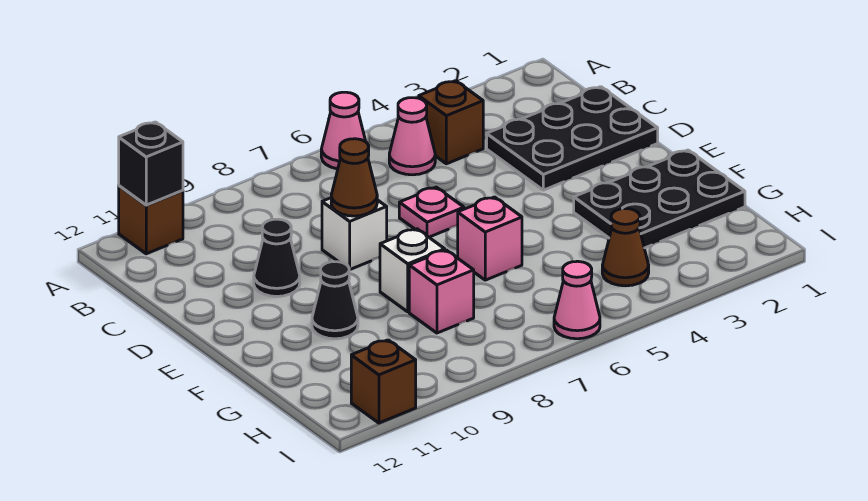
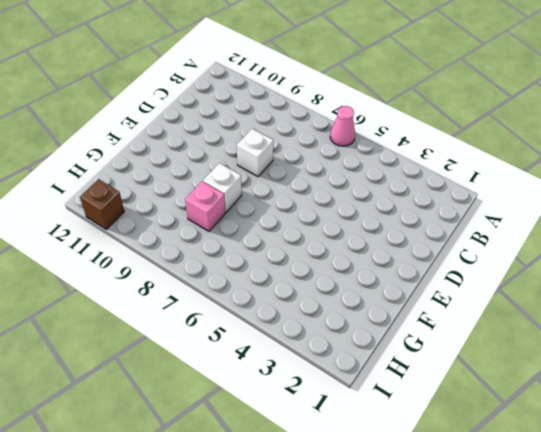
none -> brown 1x1 brick [119,186,183,254]
none -> brown 1x1 brick [419,81,483,164]
none -> pink 1x1 cone [389,98,435,175]

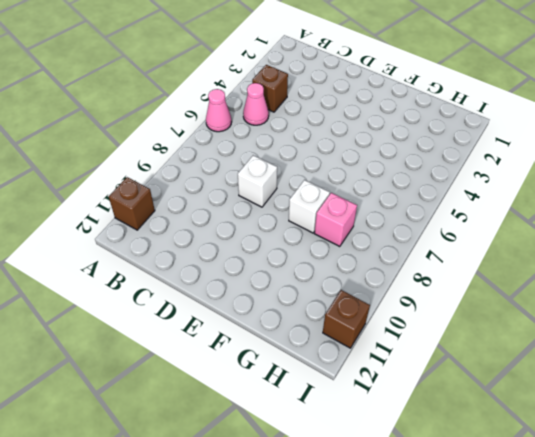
none -> black 2x3 plate [487,87,658,190]
none -> pink 1x1 plate [399,187,464,237]
none -> black 1x1 cone [254,219,300,296]

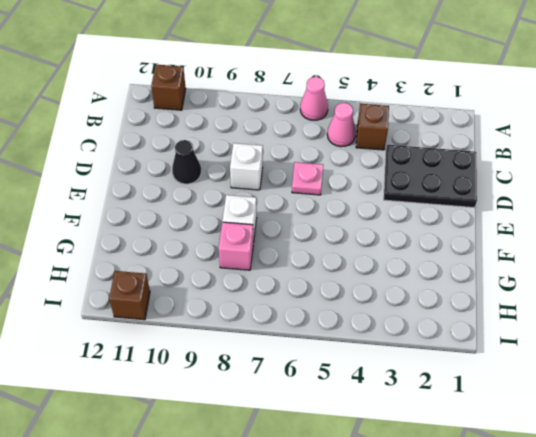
none -> black 2x3 plate [574,150,745,248]
none -> pink 1x1 brick [458,197,522,280]
none -> black 1x1 cone [312,262,358,339]

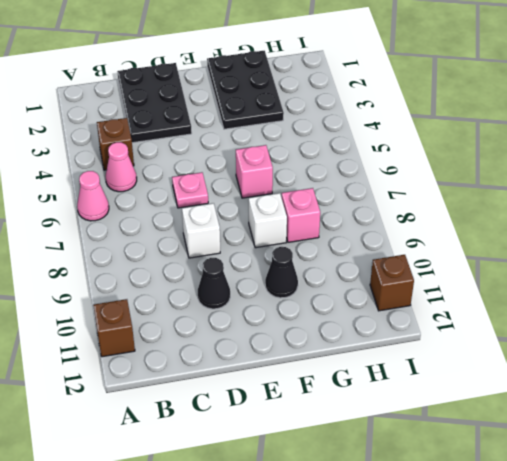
none -> brown 1x1 cone [602,209,649,286]
none -> pink 1x1 cone [554,261,600,339]
none -> black 1x1 brick [119,122,183,205]

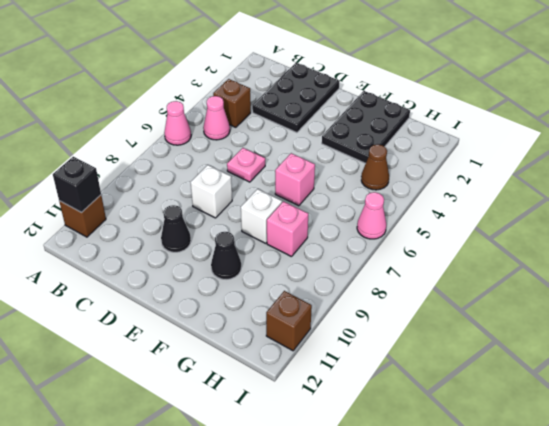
none -> brown 1x1 cone [331,139,377,216]

